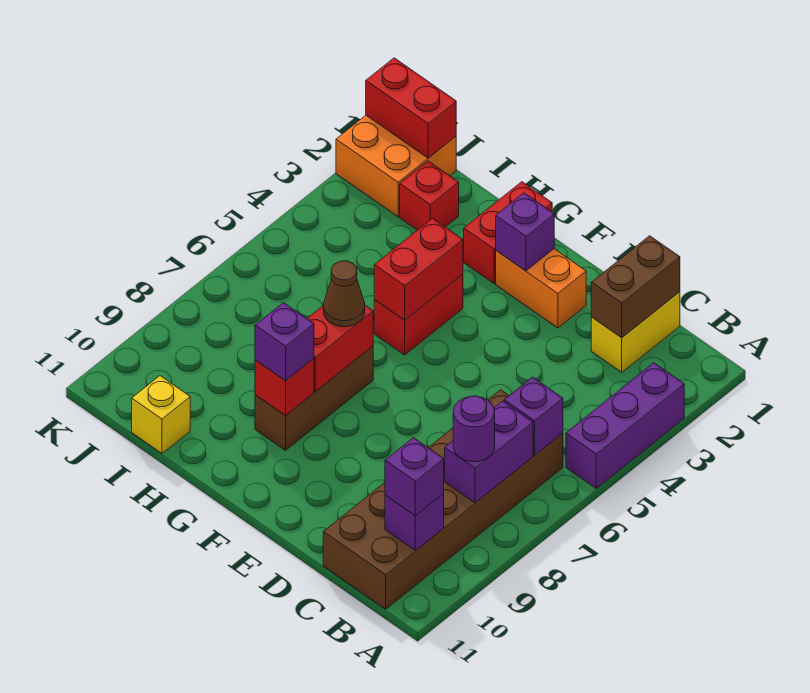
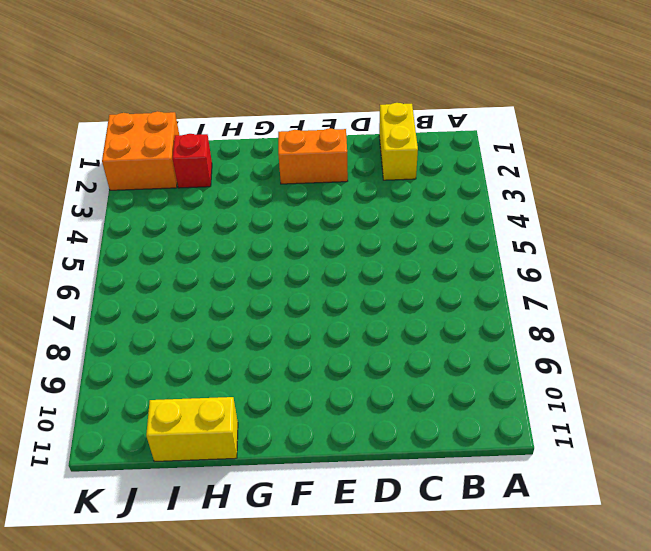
yellow 1x2 brick [146,397,238,461] -> yellow 1x1 brick [132,376,190,453]
none -> purple 1x3 brick [566,363,684,488]
none -> brown 2x6 brick [323,390,563,609]
none -> red 1x2 brick [464,182,552,283]

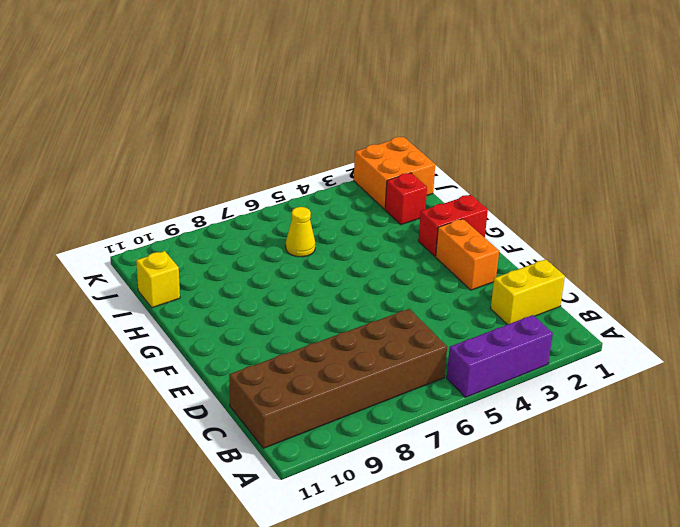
yellow 1x1 cone [286,207,315,257] -> none
none -> red 1x2 brick [374,274,463,355]
none -> brown 1x3 brick [255,346,373,450]
none -> purple 1x1 brick [504,377,563,455]

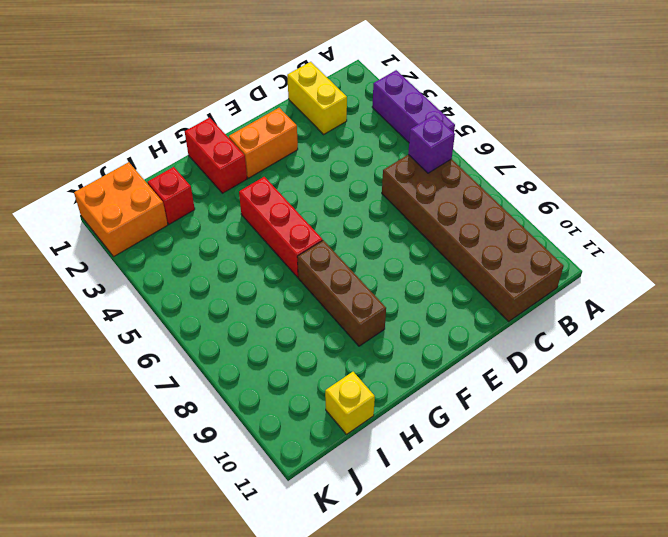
red 1x3 brick [239,177,323,277] -> red 1x2 brick [374,274,463,355]
none -> purple 1x2 brick [445,401,533,503]
none -> purple 1x1 brick [385,494,444,551]
none -> brown 1x2 brick [591,236,680,338]

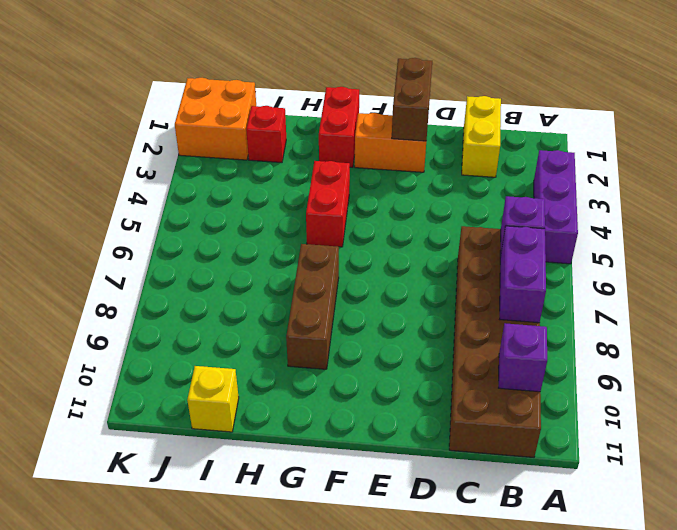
brown 1x2 brick [392,58,432,141] -> brown 1x2 brick moved to [591,236,680,338]
none -> purple 1x1 brick [496,193,554,271]
none -> red 1x2 brick [374,218,463,320]
none -> red 1x2 brick [307,305,373,391]

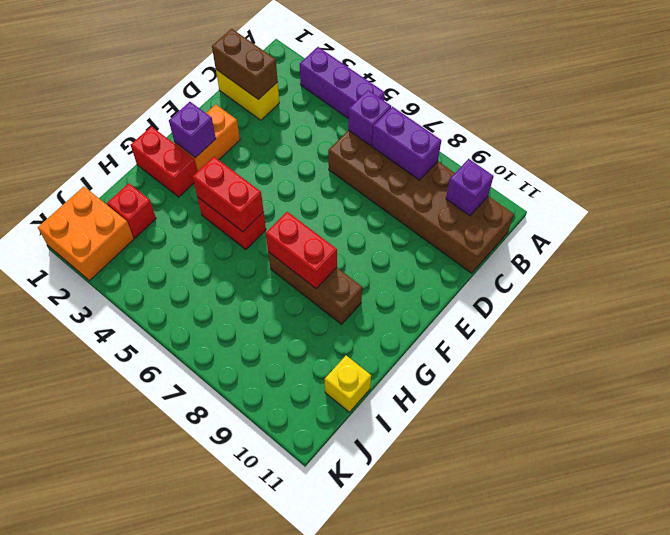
none -> red 1x1 brick [255,358,314,416]
none -> red 1x2 brick [366,58,456,158]
none -> purple 1x1 round brick [453,396,495,462]

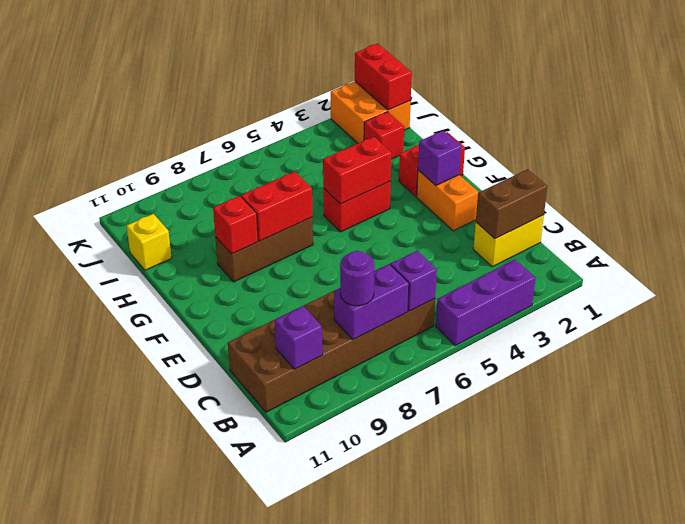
none -> purple 1x1 brick [385,438,444,516]
none -> brown 1x1 cone [323,261,365,327]
none -> purple 1x1 brick [255,303,314,381]

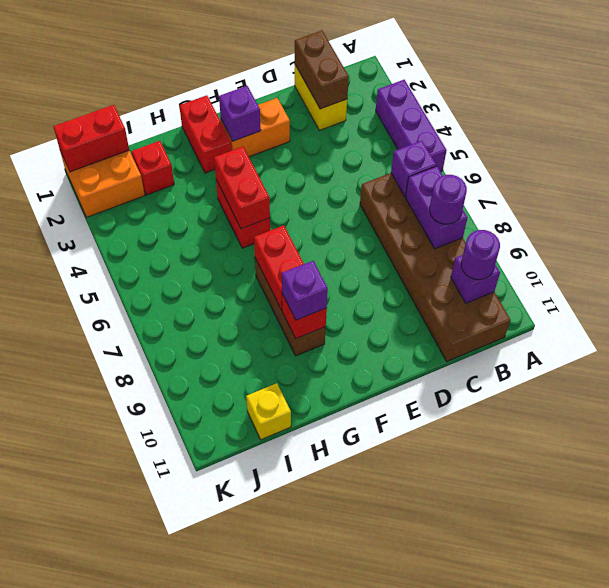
purple 1x1 round brick [461,230,500,280] -> purple 1x1 brick [385,438,444,516]
none -> brown 1x1 cone [323,261,365,327]

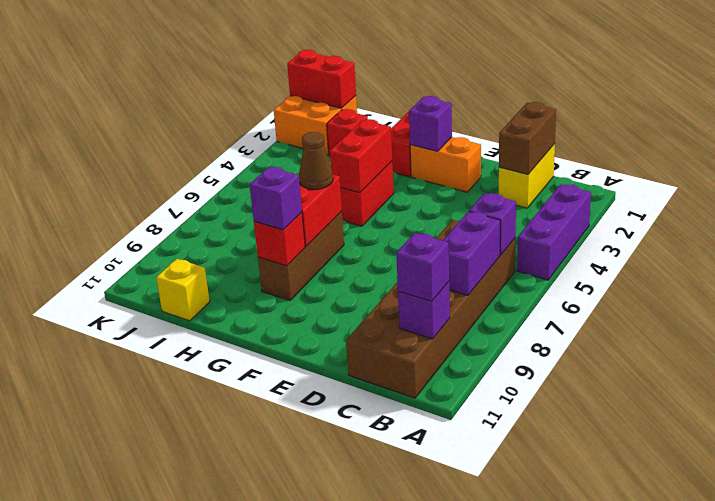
none -> purple 1x1 round brick [453,396,495,462]

